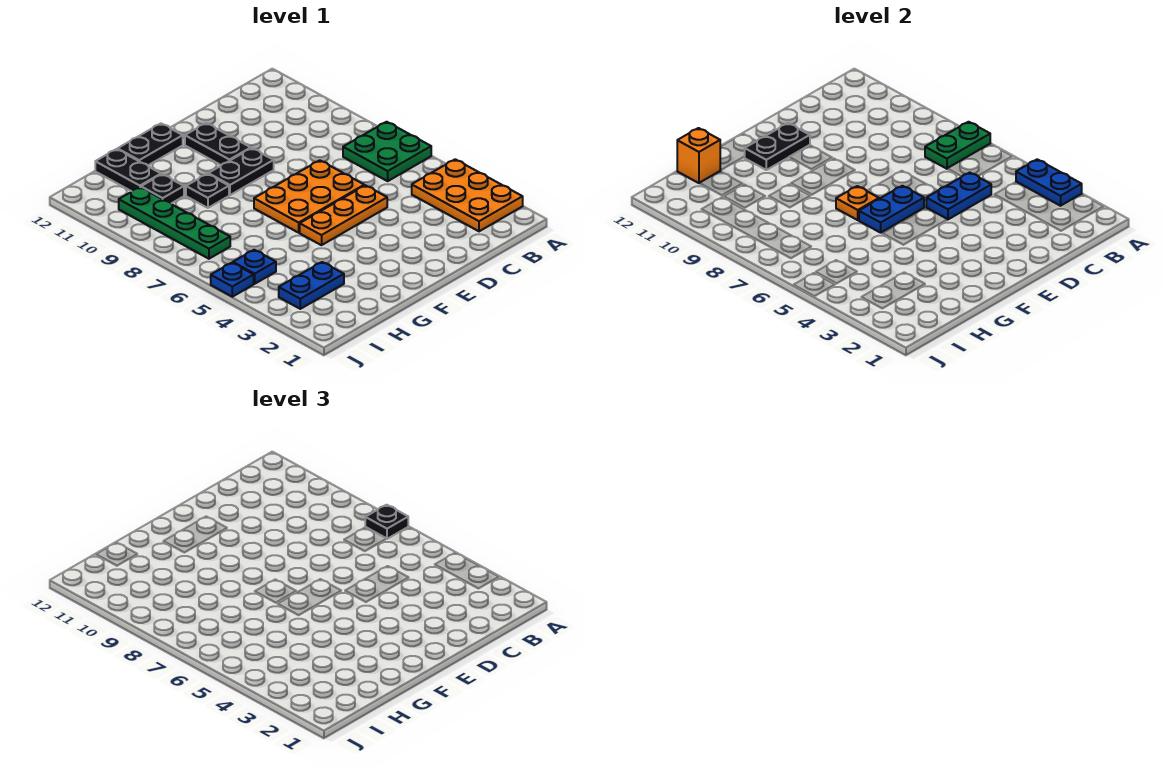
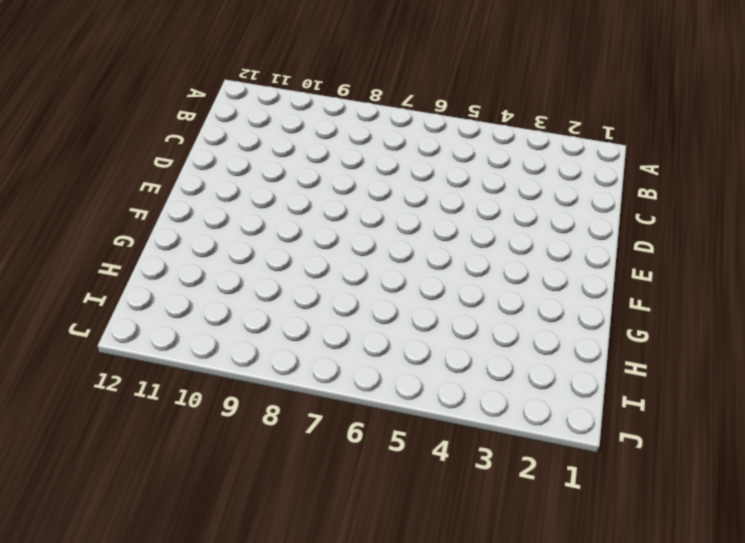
none -> orange 2x3 plate [412,159,523,231]
none -> green 2x2 plate [343,122,431,181]
none -> orange 1x3 plate [300,185,387,245]

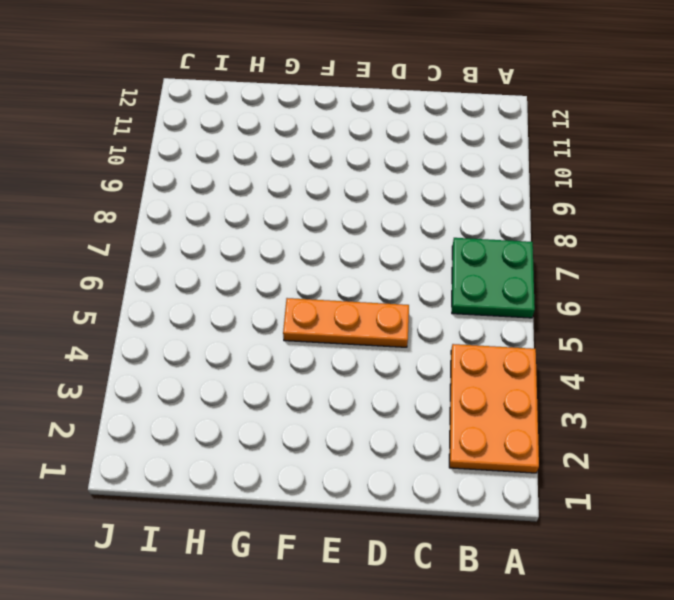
none -> orange 2x3 plate [254,160,364,233]
none -> black 1x2 plate [208,148,274,195]
none -> black 1x2 plate [185,123,251,165]

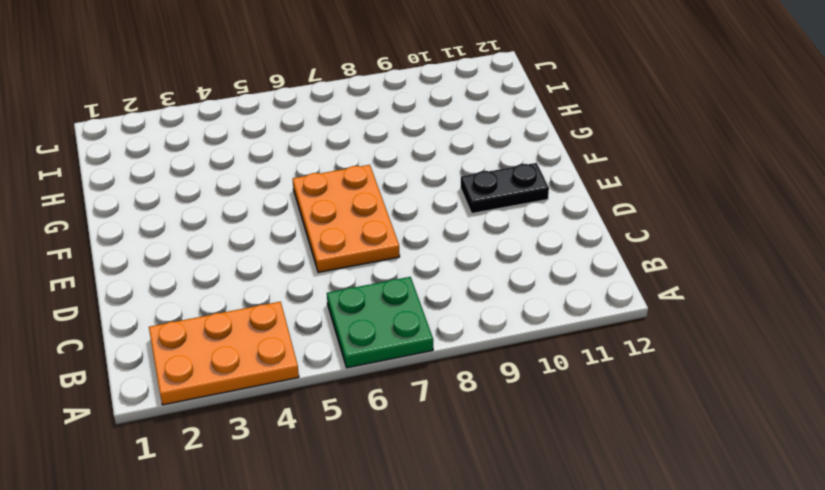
none -> orange 1x3 plate [300,185,387,245]
none -> black 1x2 plate [208,148,274,195]
none -> black 1x2 plate [118,124,183,165]

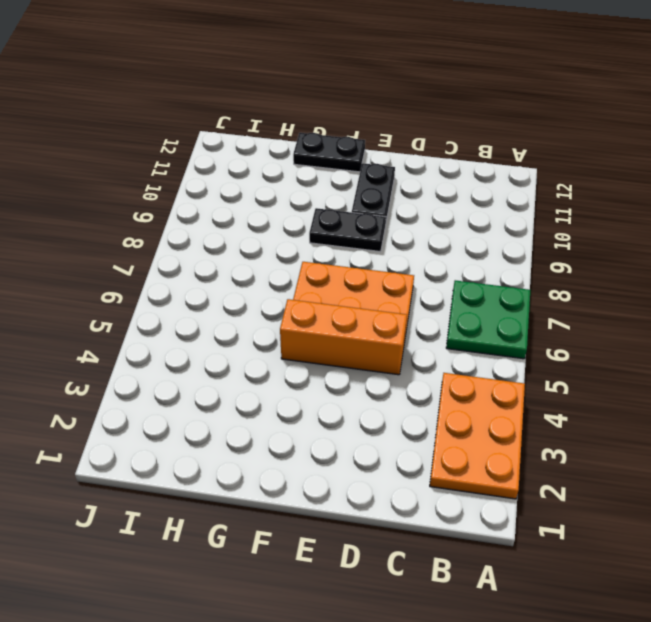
orange 1x3 brick [280,299,407,375] -> orange 1x3 plate [300,185,387,245]
none -> black 1x1 plate [186,174,229,208]
none -> blue 1x2 plate [279,262,344,309]
none -> black 1x1 plate [141,174,184,203]

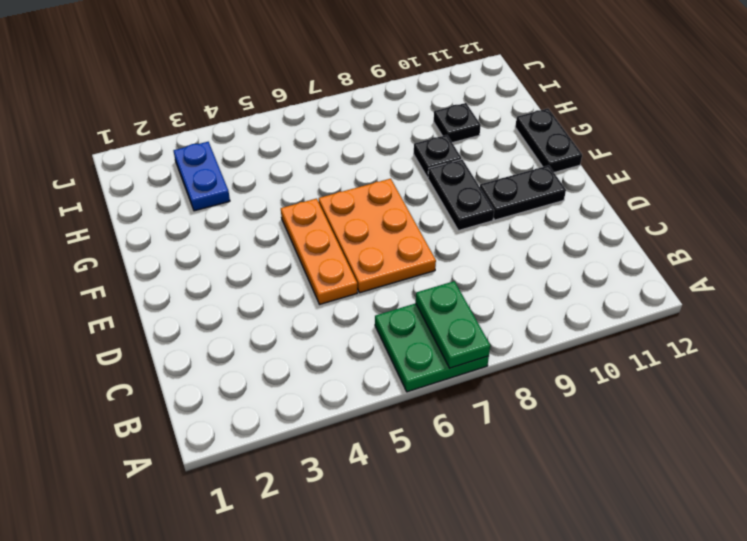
none -> orange 2x3 plate [412,159,523,231]
none -> black 1x2 plate [95,149,161,191]
none -> blue 1x1 plate [233,250,276,284]

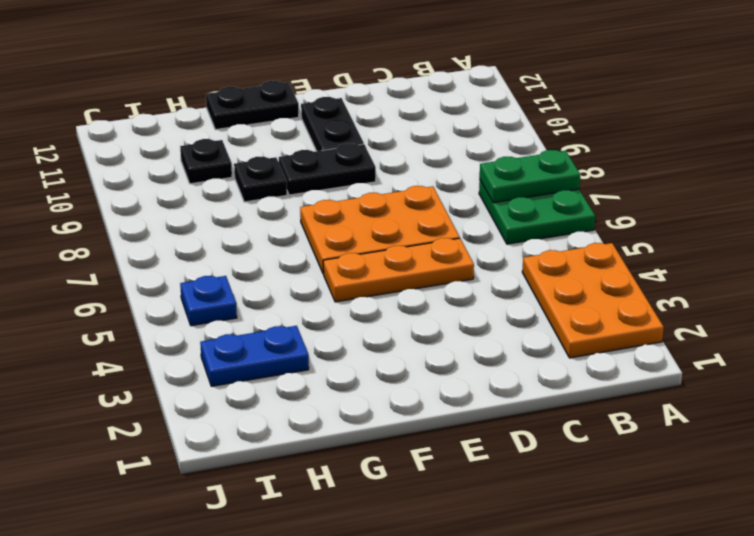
none -> black 1x2 plate [95,149,161,191]
none -> green 1x4 plate [119,187,230,259]
none -> blue 1x1 plate [211,263,254,297]

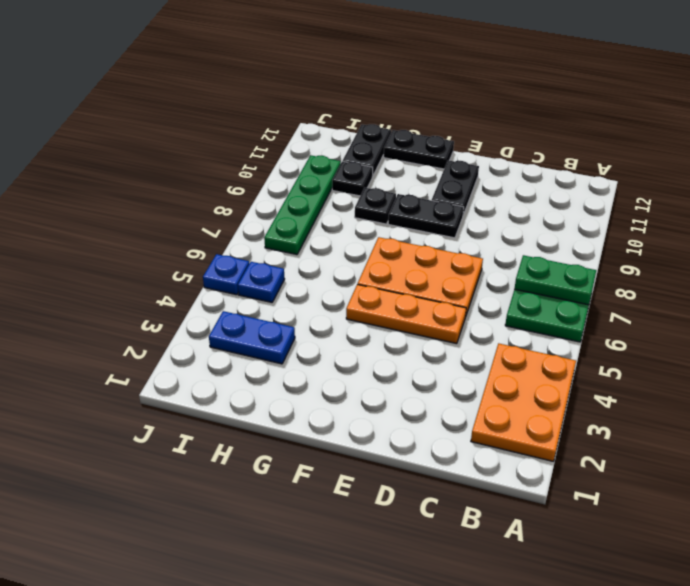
none -> blue 1x2 plate [1016,159,1082,206]
none -> blue 1x2 plate [926,173,991,219]
none -> blue 1x2 plate [859,186,924,233]

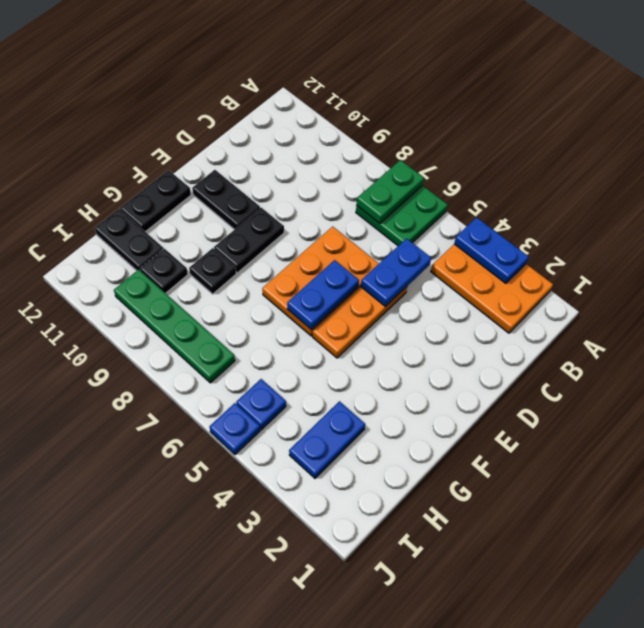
none -> black 1x2 plate [744,123,810,170]
none -> orange 1x1 plate [836,186,879,220]
none -> orange 1x1 brick [677,128,720,183]

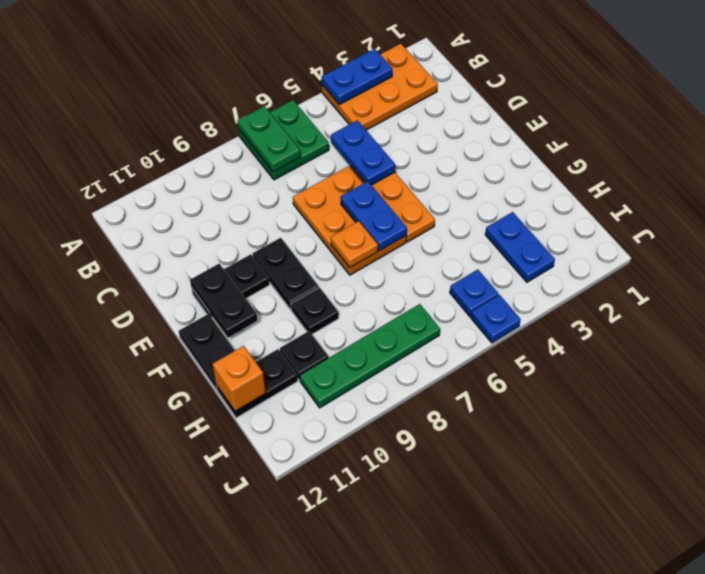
none -> black 1x1 plate [365,505,408,539]

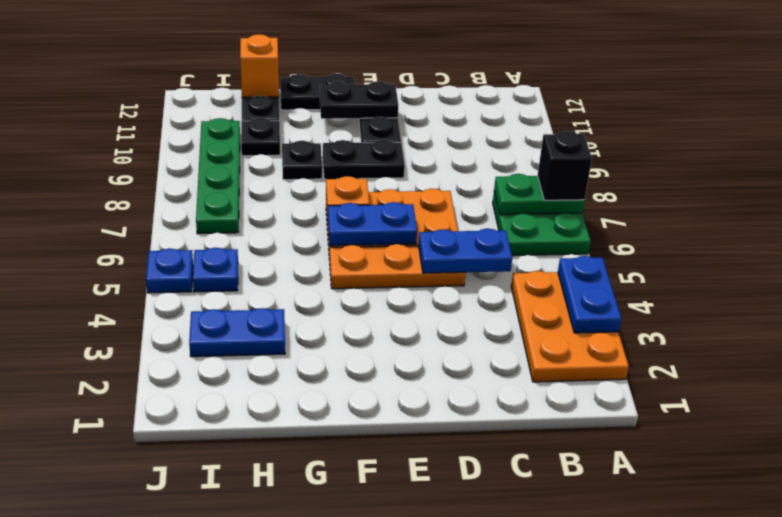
black 1x1 brick [538,131,592,200] -> black 1x1 plate [365,505,408,539]

